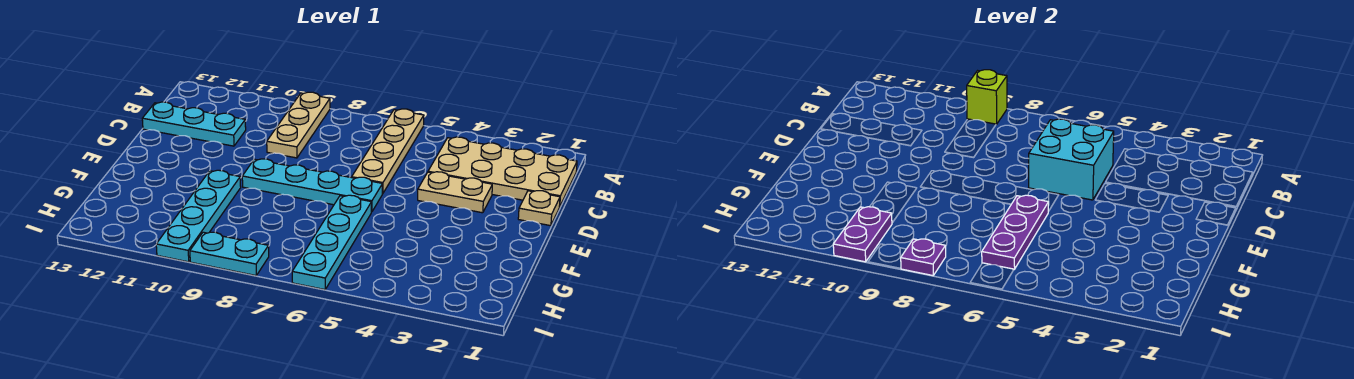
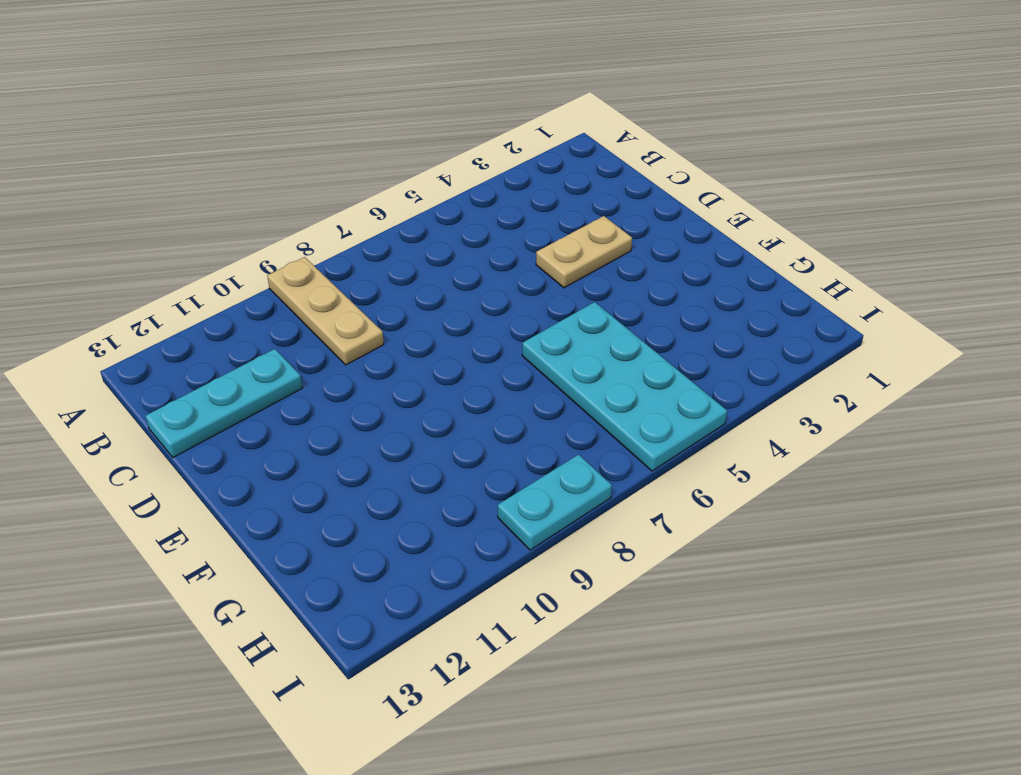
cyan 2x4 plate [522,302,727,471] -> cyan 1x4 plate [292,195,372,290]
none -> tan 1x4 plate [352,109,424,194]
none -> tan 2x4 plate [428,137,577,207]
none -> tan 1x1 plate [518,191,560,226]

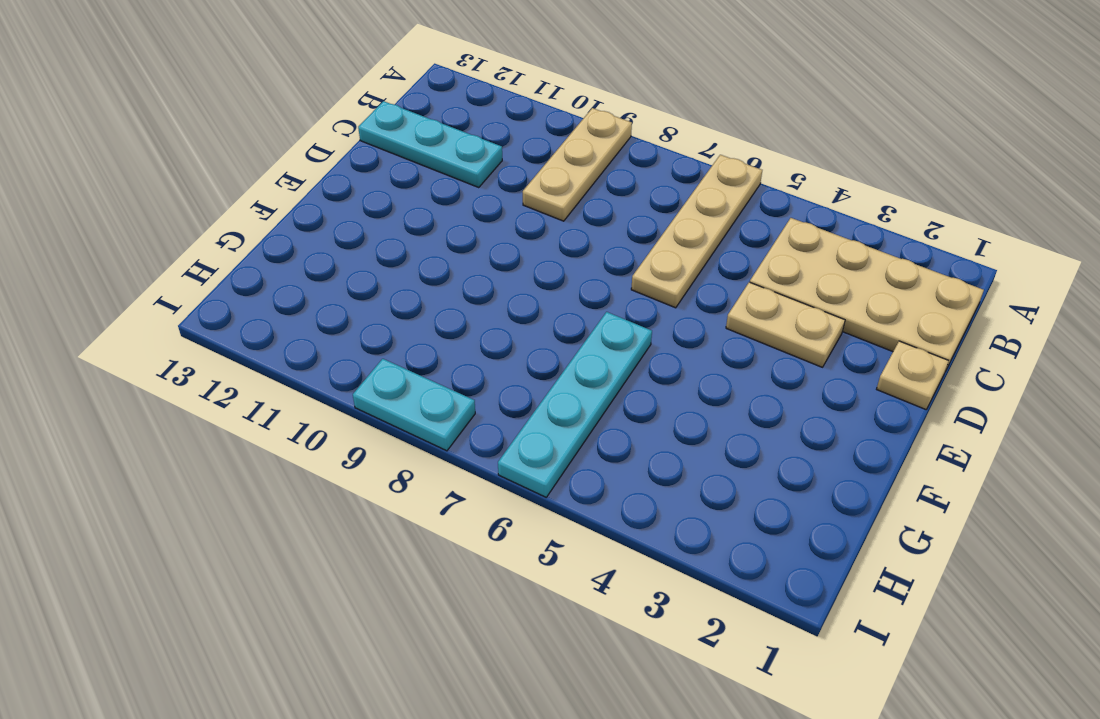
none -> cyan 1x4 plate [242,159,382,212]
none -> cyan 1x4 plate [156,170,241,262]
none -> lime 1x1 brick [967,70,1007,124]

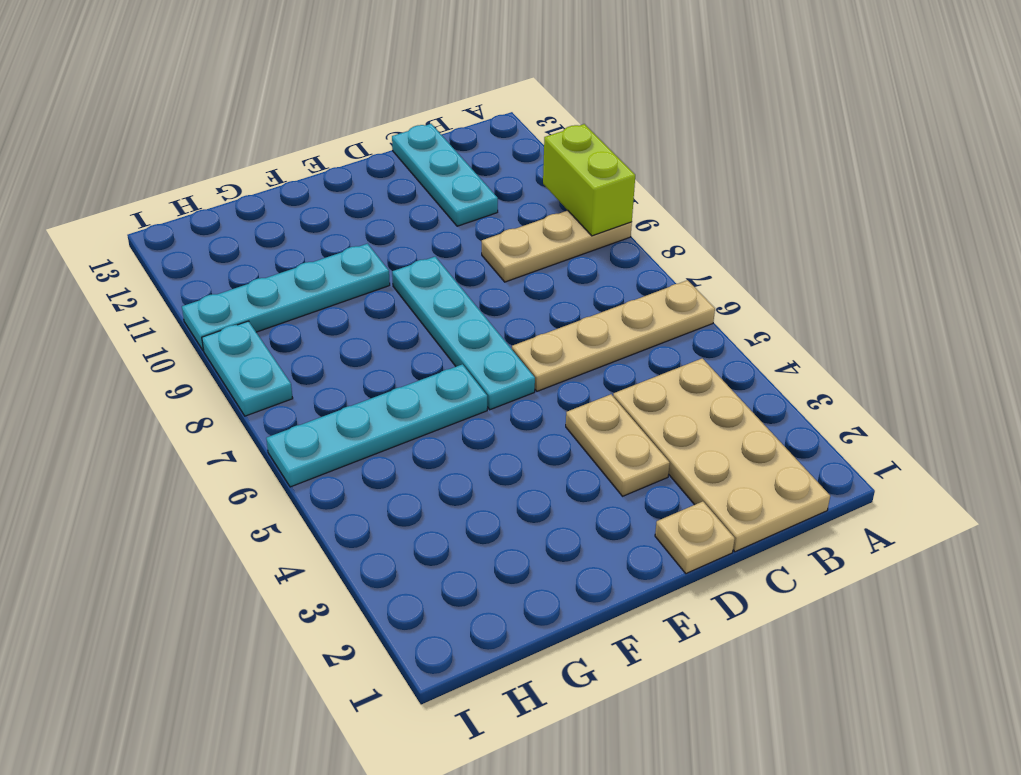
lime 1x2 brick [543,124,635,236] -> lime 1x1 brick [967,70,1007,124]
none -> cyan 2x2 brick [1029,119,1114,200]
none -> purple 1x3 plate [982,195,1049,269]
none -> purple 1x2 plate [833,207,892,262]

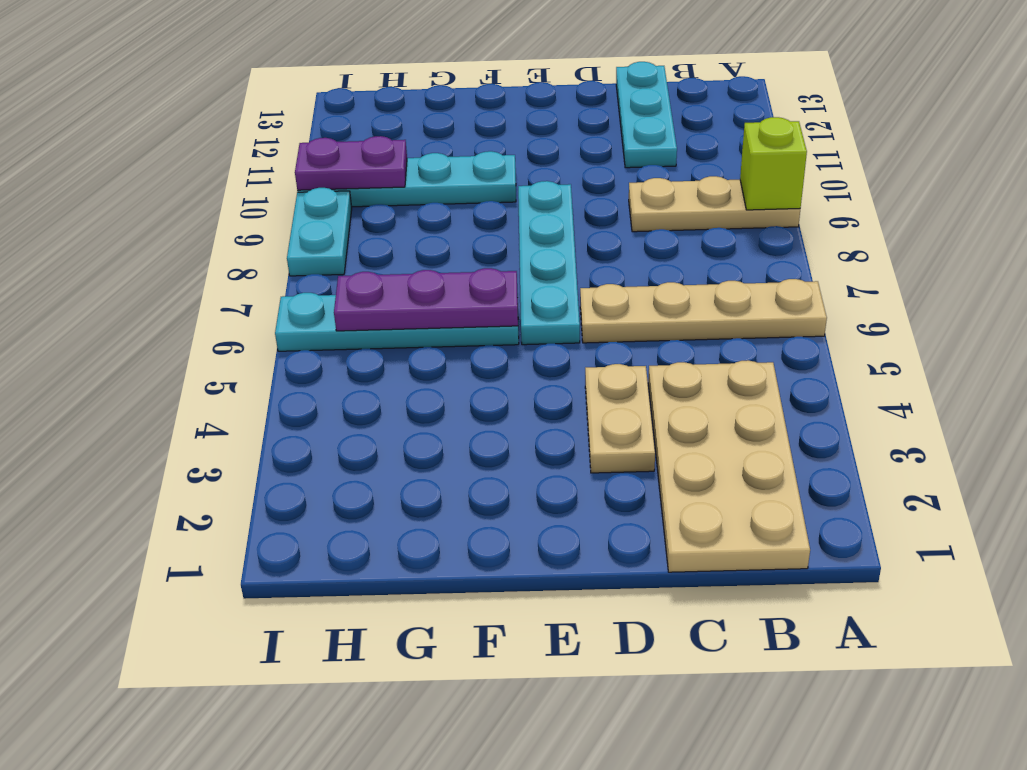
none -> tan 1x1 plate [518,191,560,226]
none -> cyan 2x2 brick [1029,119,1114,200]
none -> purple 1x1 plate [901,239,946,276]

